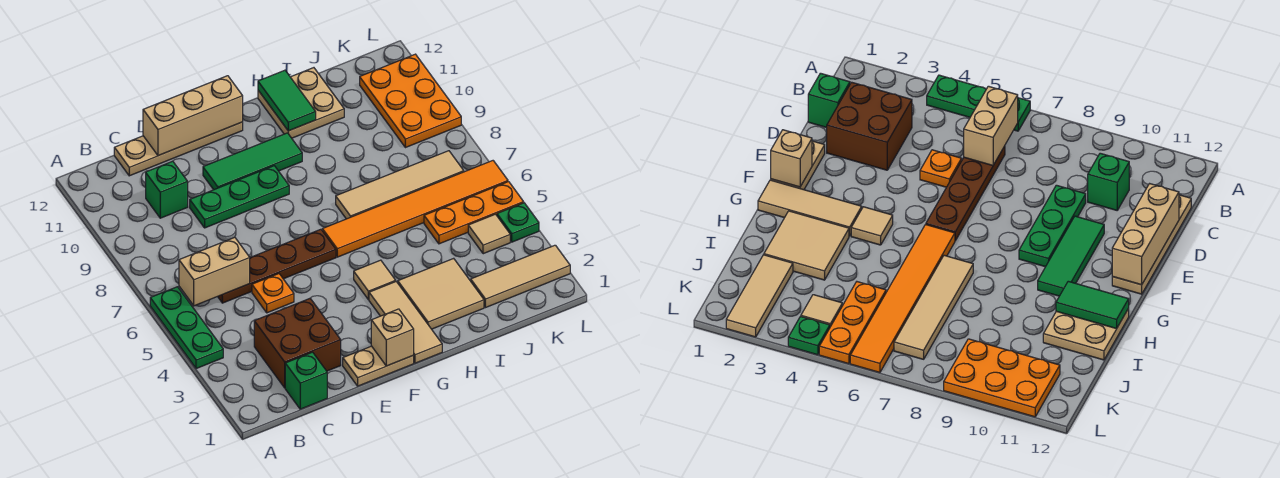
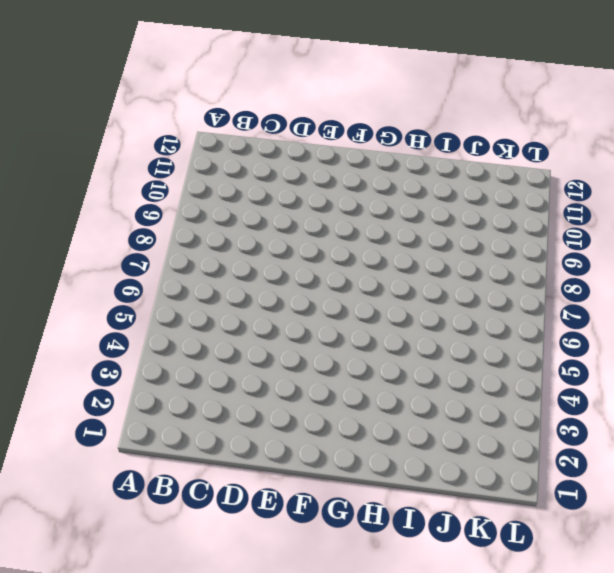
none -> green 1x3 plate [150,287,223,369]
none -> green 1x1 brick [285,352,327,409]
none -> brown 2x2 brick [254,299,341,388]

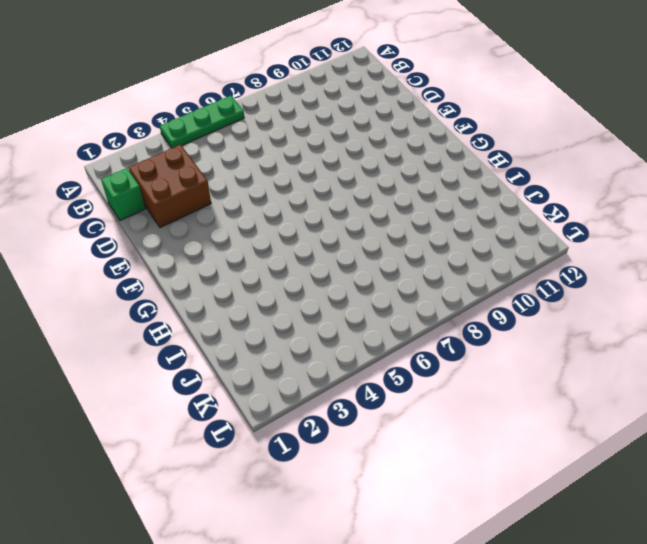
none -> brown 1x4 plate [218,229,336,303]
none -> green 1x1 brick [146,161,188,218]
none -> tan 1x4 plate [114,122,243,176]

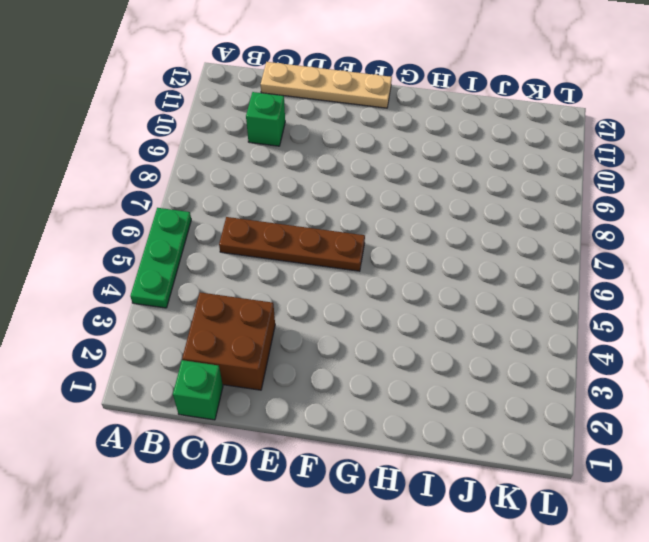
none -> orange 1x1 plate [252,274,294,313]
none -> green 1x3 plate [190,166,289,228]
none -> tan 1x2 plate [343,346,414,386]

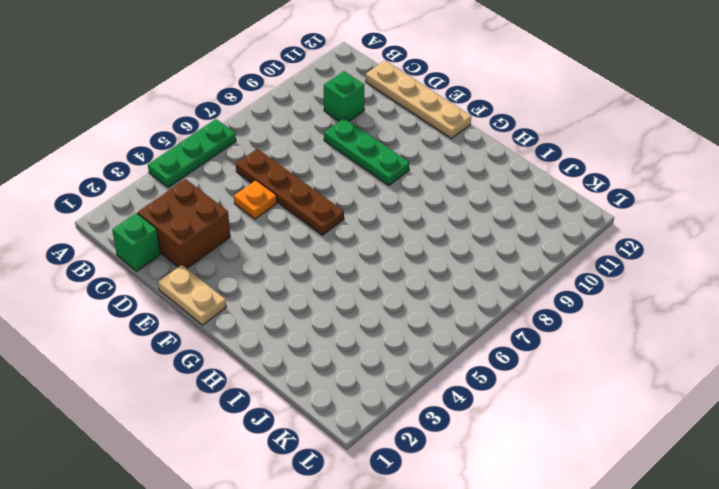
none -> green 1x3 tile [203,133,302,190]
none -> tan 1x3 tile [369,282,442,363]
none -> tan 1x1 tile [354,260,396,300]

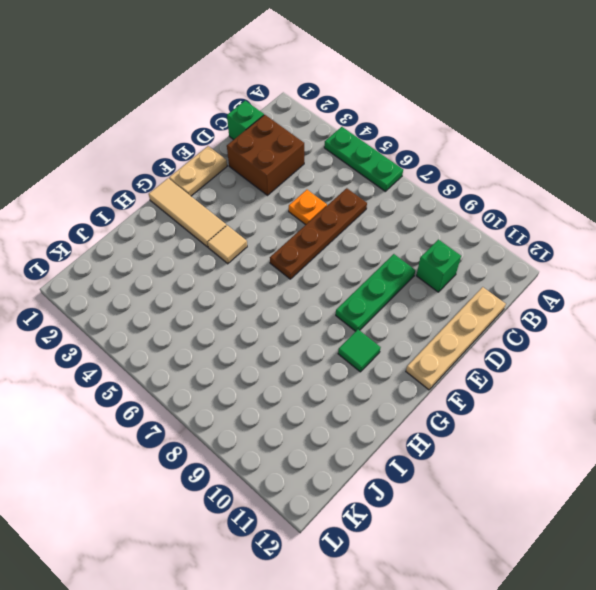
green 1x1 tile [338,330,381,372] -> green 1x3 tile [203,133,302,190]
none -> orange 1x6 tile [322,161,508,257]
none -> tan 2x2 tile [398,258,484,329]
none -> tan 1x4 tile [336,151,464,219]

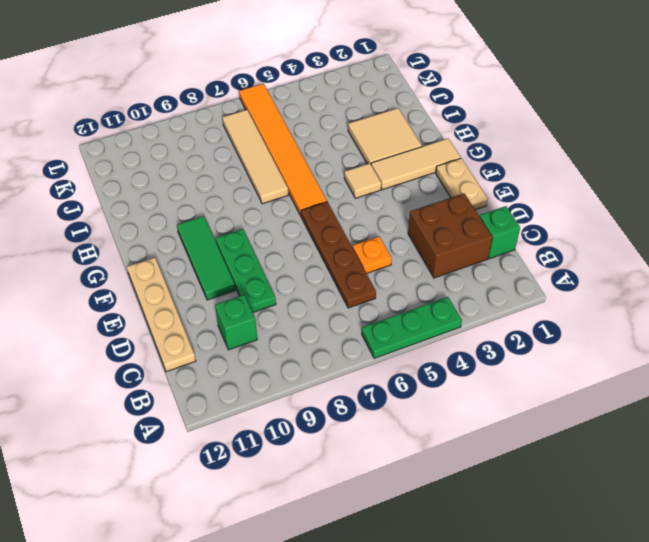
none -> tan 2x2 plate [258,68,344,138]
none -> tan 1x3 tile [471,245,570,308]
none -> orange 1x3 plate [424,182,524,244]

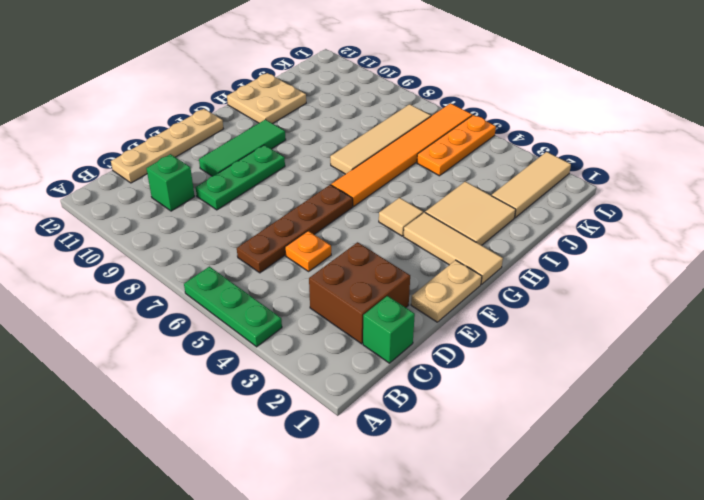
none -> tan 1x1 tile [468,214,510,254]
none -> orange 2x3 plate [360,54,461,148]
none -> green 1x1 plate [497,203,539,242]

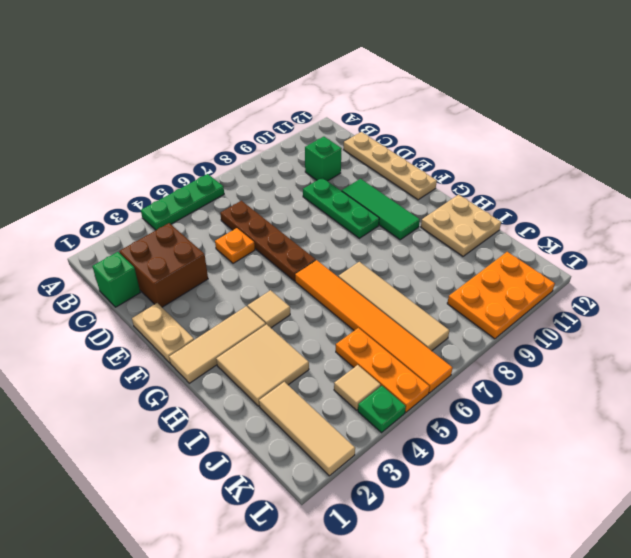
none -> tan 1x2 brick [179,237,250,306]
none -> tan 1x3 brick [143,76,243,156]
none -> tan 1x1 brick [371,309,414,366]

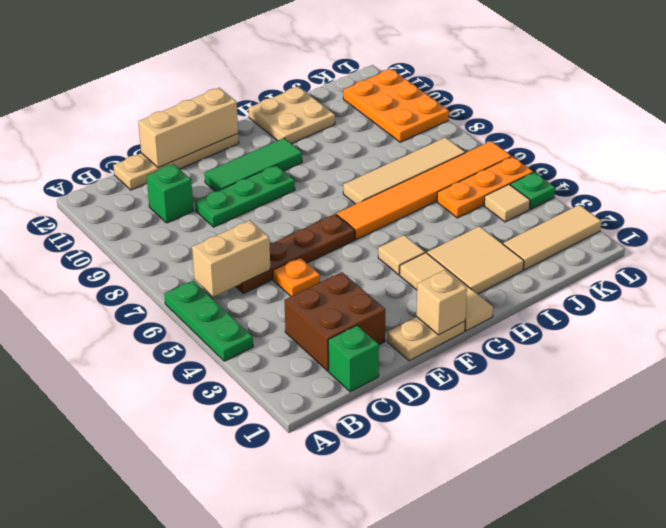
none -> green 1x2 tile [258,70,316,131]

